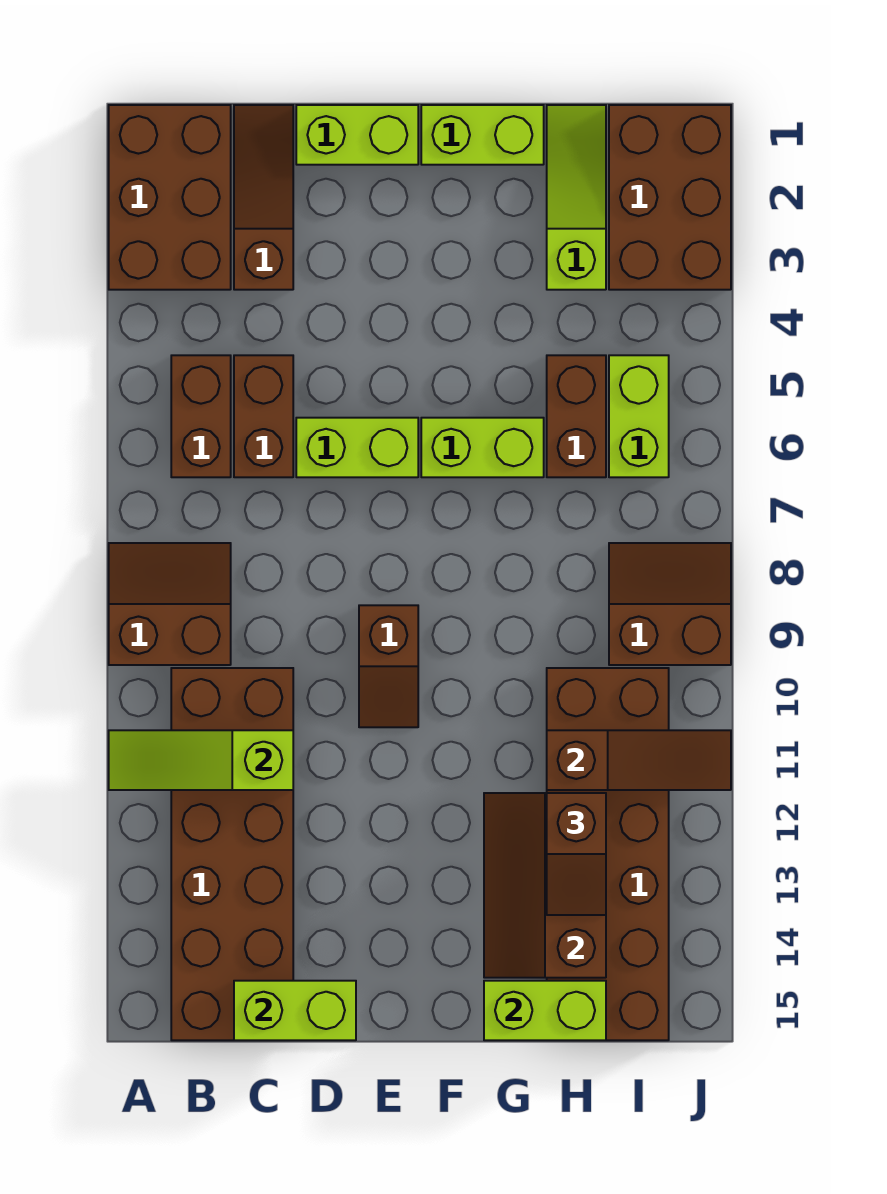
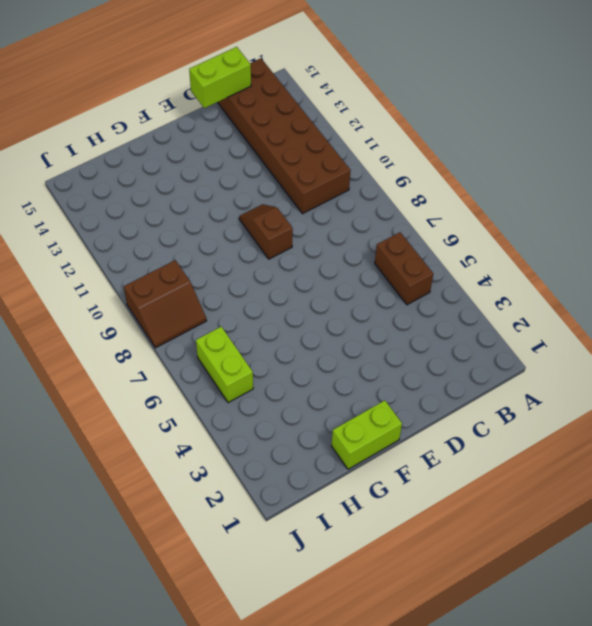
none -> brown 2x3 brick [109,105,231,290]
none -> brown 2x2 slope [109,543,231,665]
none -> brown 1x3 slope [234,105,293,290]

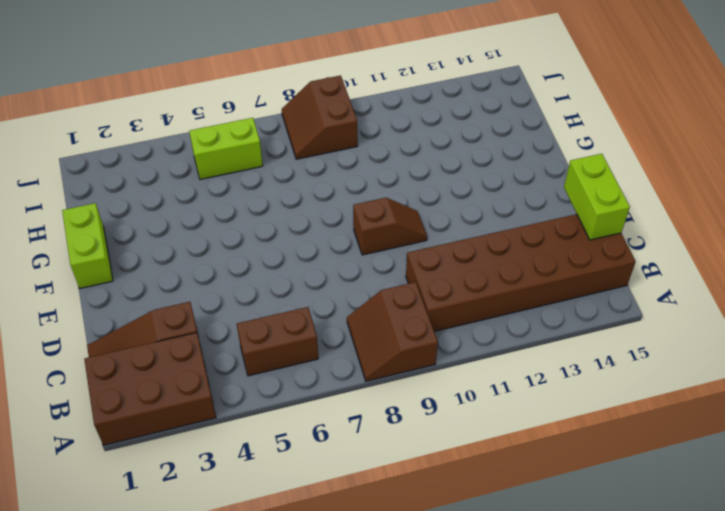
none -> brown 1x2 brick [234,355,293,477]
none -> lime 1x2 brick [296,105,418,165]
none -> lime 1x2 brick [296,418,418,477]

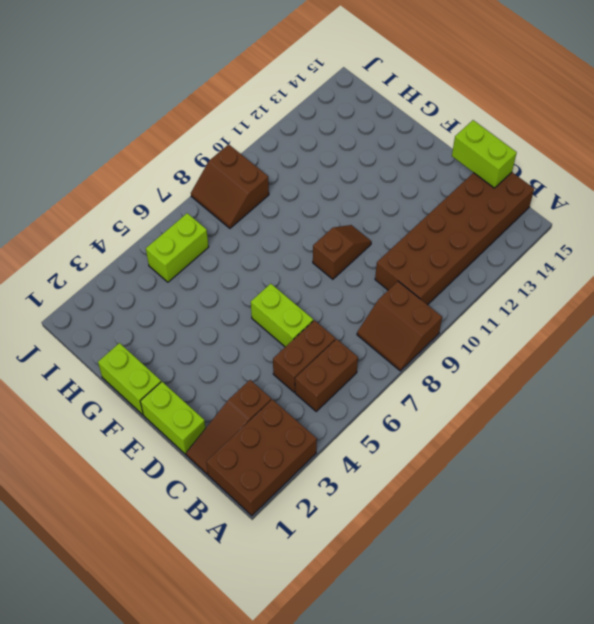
none -> lime 1x2 brick [421,418,544,477]
none -> lime 1x3 slope [547,105,606,290]
none -> brown 1x2 brick [547,355,606,477]

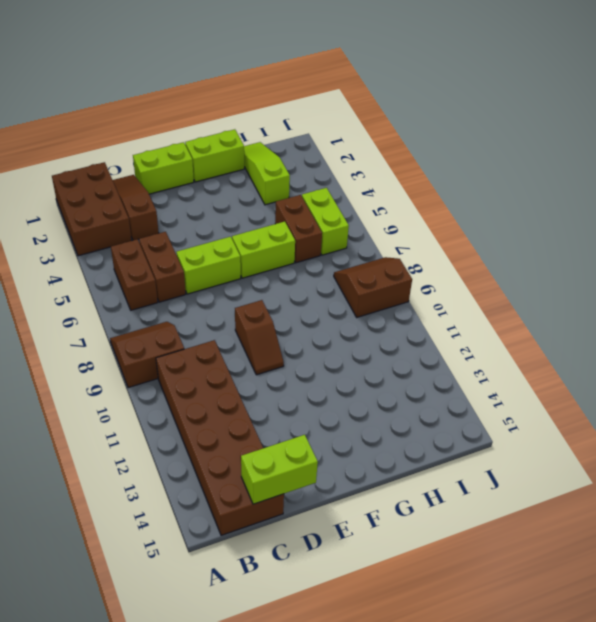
none -> brown 2x6 brick [547,668,669,1040]
none -> brown 2x3 brick [609,105,731,290]
none -> lime 1x3 slope [109,730,293,790]

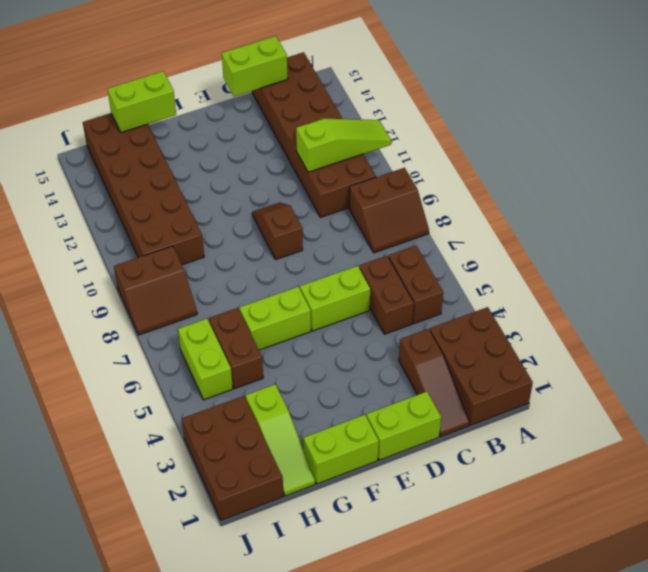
none -> brown 2x3 slope [484,793,606,978]
none -> brown 1x3 slope [547,730,731,790]
none -> brown 1x2 slope [547,793,606,915]

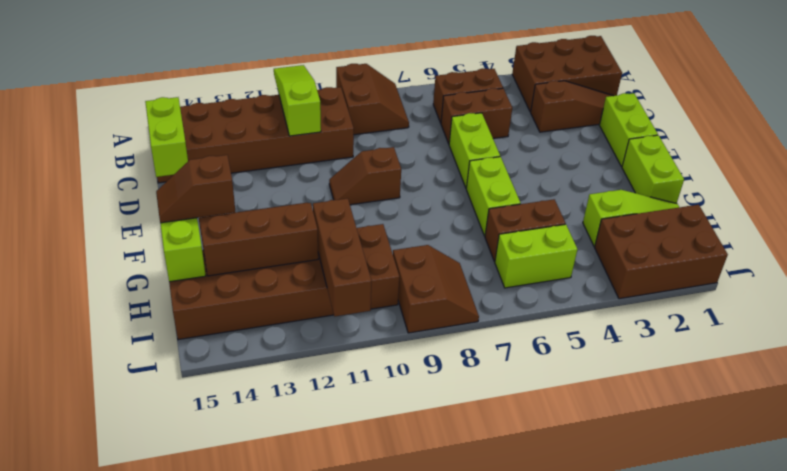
brown 1x2 slope [156,155,235,223] -> brown 1x2 slope moved to [547,793,606,915]
brown 1x3 brick [313,198,372,316] -> brown 1x3 slope [547,730,731,790]

